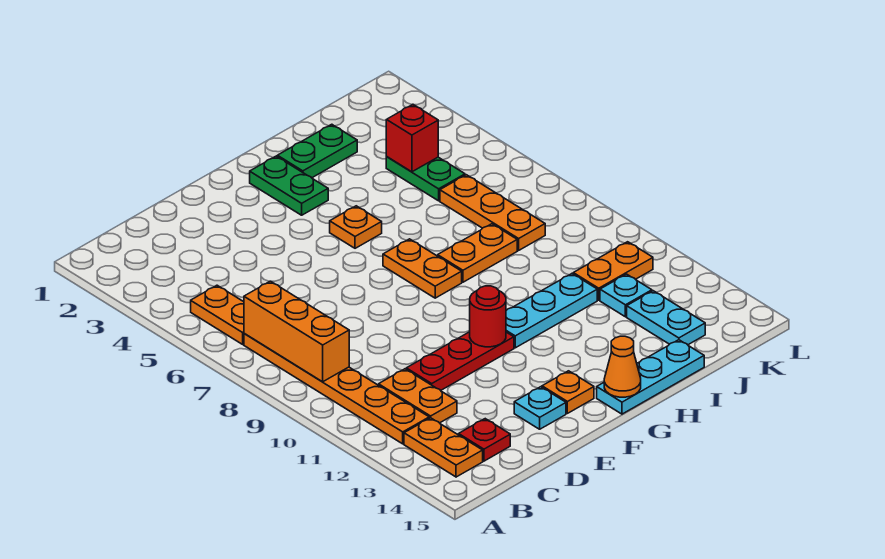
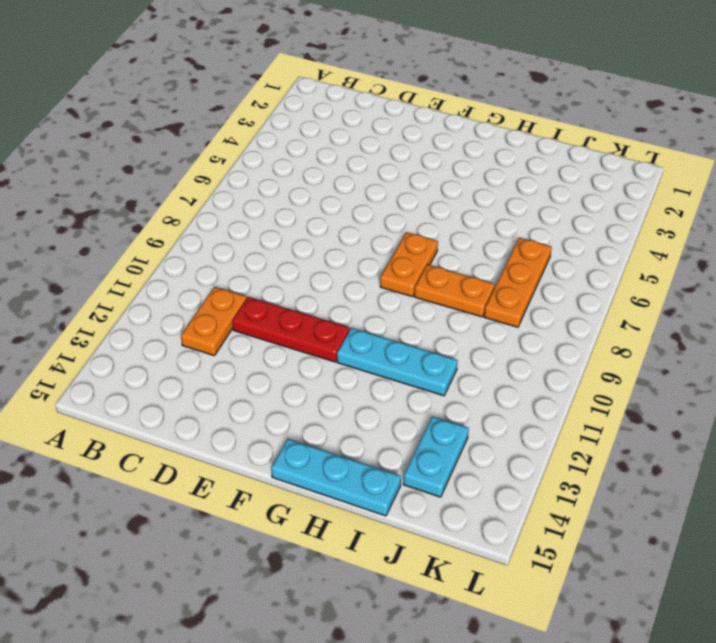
none -> orange 1x2 plate [191,285,244,344]
none -> orange 1x6 plate [244,334,429,444]
none -> orange 1x2 plate [404,418,483,477]

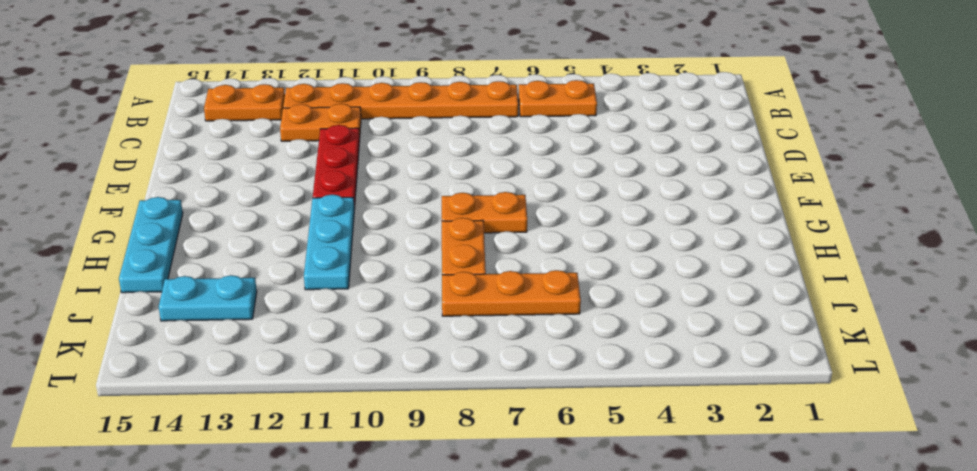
none -> red 1x1 plate [459,419,510,461]
none -> cyan 1x1 plate [514,387,566,429]
none -> orange 1x1 plate [542,371,594,413]

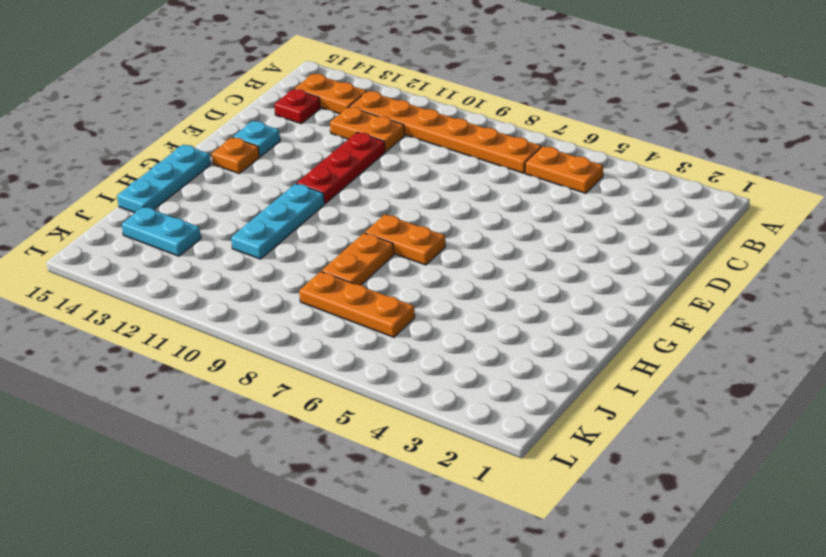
none -> green 1x2 plate [250,156,328,215]
none -> orange 1x1 plate [330,206,382,248]
none -> green 1x2 plate [277,124,357,178]

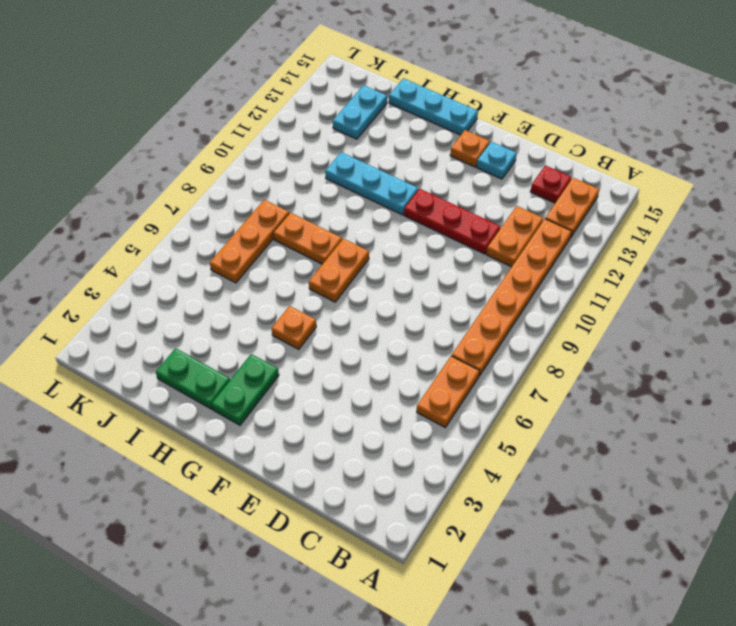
none -> green 1x2 plate [386,157,465,201]
none -> orange 1x2 plate [573,242,653,300]
none -> cyan 1x1 plate [600,274,652,317]

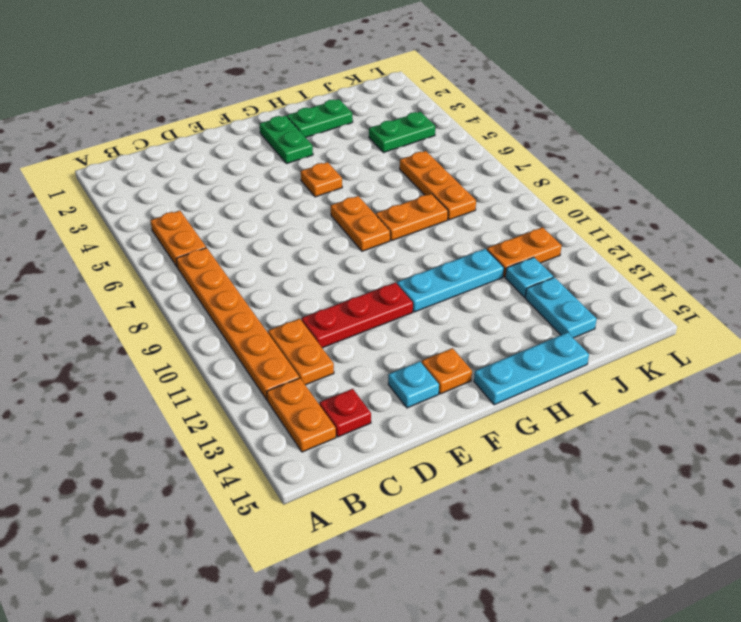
green 1x2 plate [369,112,435,153] -> green 1x2 plate turned to [386,157,465,201]
none -> orange 1x3 brick [244,281,349,382]
none -> red 1x1 round brick [470,286,506,347]
none -> orange 1x1 cone [604,336,641,397]

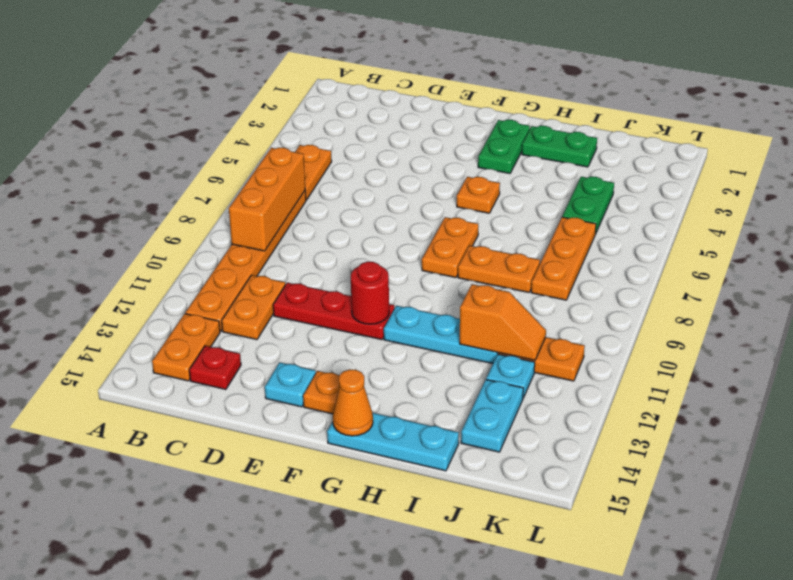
orange 1x2 slope [460,284,546,360] -> none
none -> red 1x1 brick [386,104,438,172]

